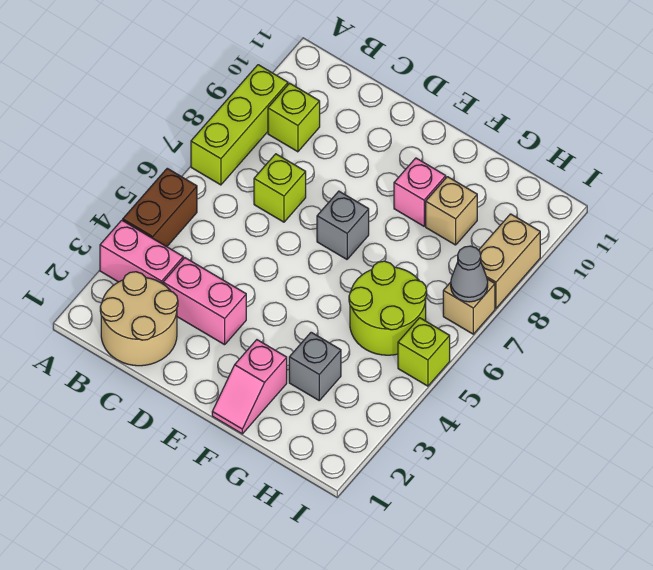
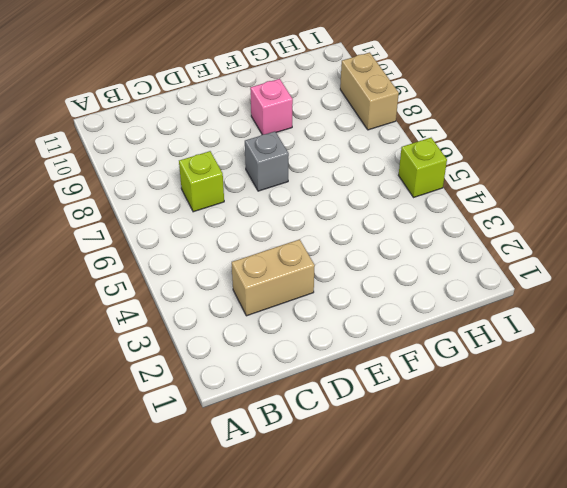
tan 1x2 brick [232,239,315,316] -> pink 1x2 brick [163,258,246,345]
none -> pink 1x2 brick [100,220,183,284]
none -> brown 1x2 brick [123,168,197,247]
none -> lime 1x3 brick [191,65,288,185]

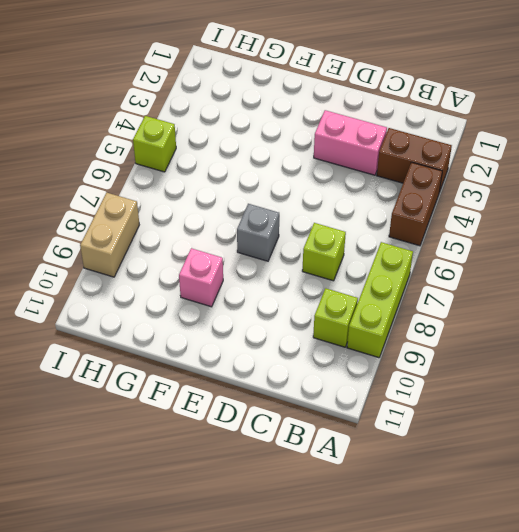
brown 1x2 brick [377,128,452,192] -> pink 1x2 brick [100,220,183,284]
none -> tan 2x2 round brick [100,272,178,366]
none -> pink 1x2 slope [212,340,287,434]
none -> grey 1x1 brick [289,332,341,400]

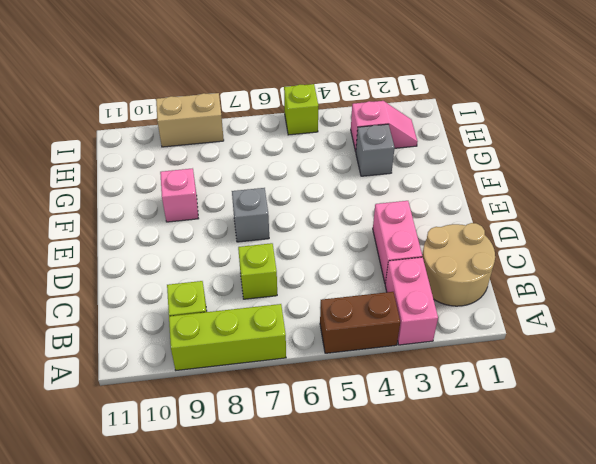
pink 1x2 slope [351,101,418,151] -> pink 1x2 slope moved to [212,340,287,434]
none -> lime 2x2 round brick [349,261,427,355]
none -> tan 1x1 brick [426,177,477,245]
none -> tan 1x1 brick [443,279,495,334]

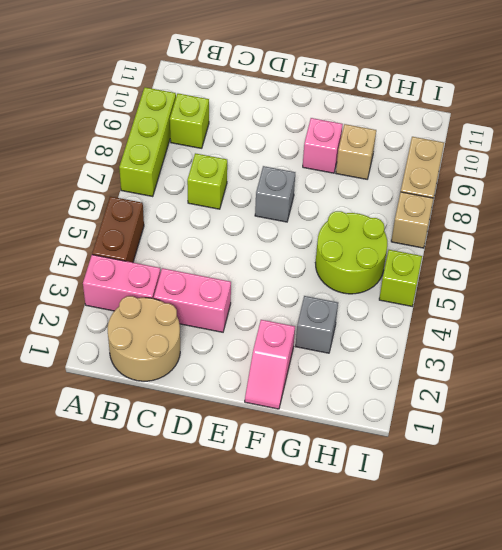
none -> grey 1x1 cone [451,246,488,302]

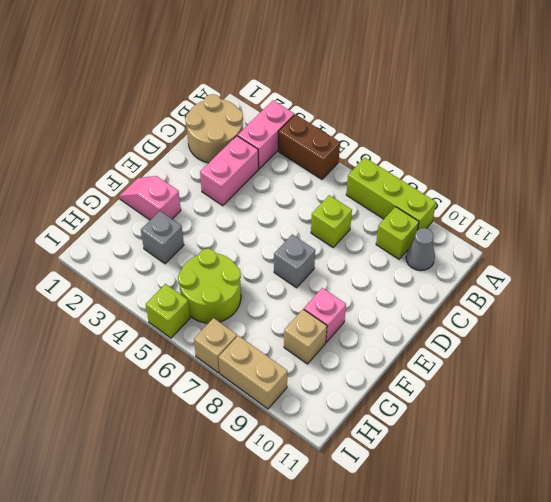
grey 1x1 cone [406,228,435,271] -> grey 1x1 cone moved to [451,246,488,302]

